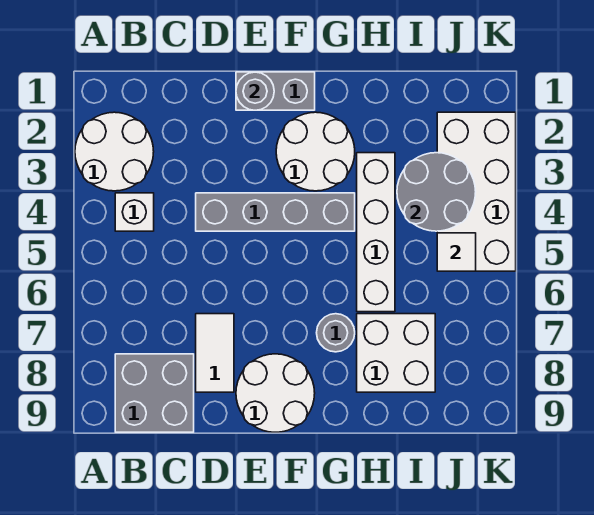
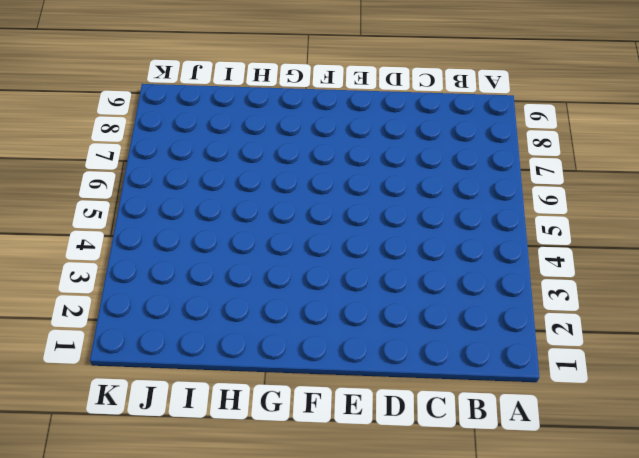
none -> white 2x2 round brick [75,112,154,191]
none -> white 1x1 brick [115,193,154,231]
none -> grey 2x2 brick [115,354,194,432]

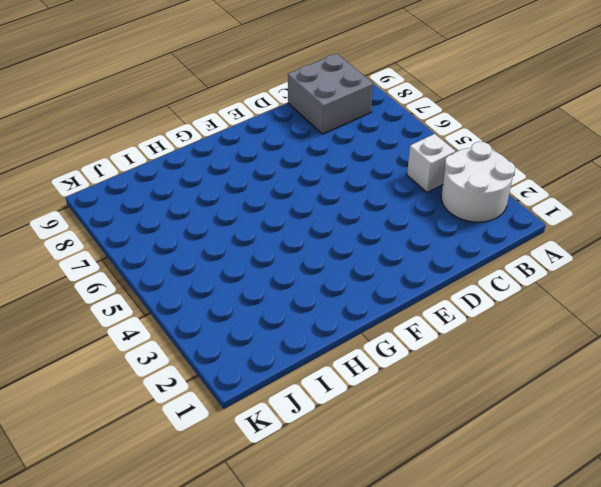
none -> grey 1x4 brick [196,193,355,231]
none -> white 1x2 tile [196,314,234,392]
none -> grey 1x2 brick [236,72,315,110]

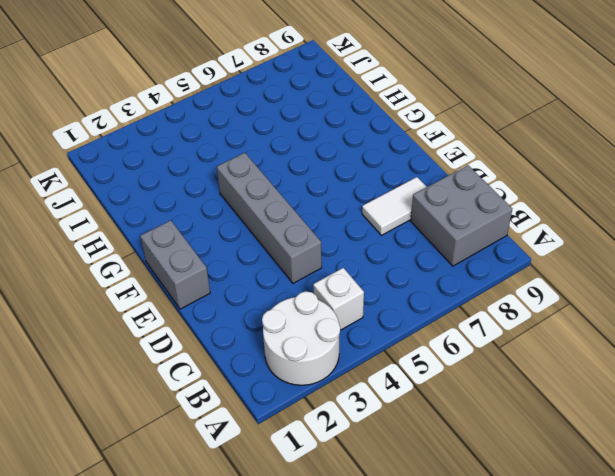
none -> white 2x2 round brick [236,354,315,432]
none -> white 2x2 round brick [276,112,355,191]
none -> grey 1x1 round brick [317,314,355,352]

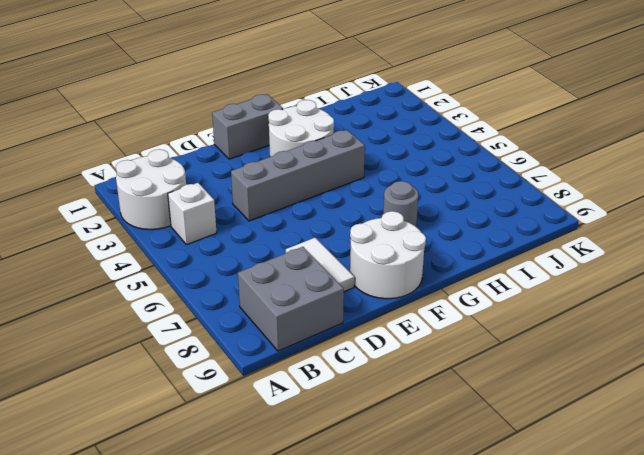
none -> white 1x4 brick [357,153,395,312]
none -> white 2x2 brick [357,314,435,392]
none -> white 2x4 brick [437,112,516,271]

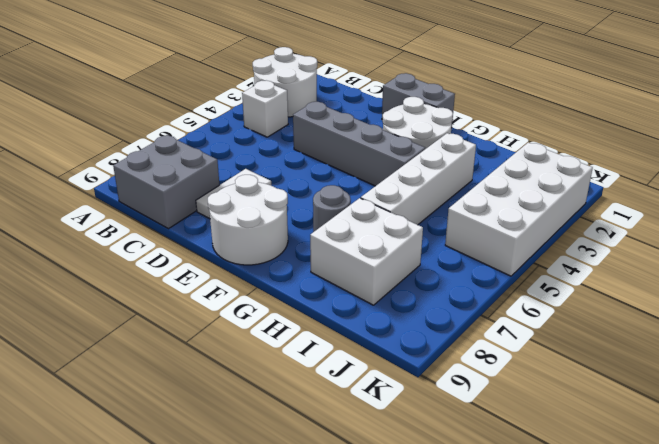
none -> grey 1x1 round brick [236,72,274,110]
none -> grey 2x2 round brick [397,153,476,231]
none -> white 1x1 tile [437,233,476,271]

